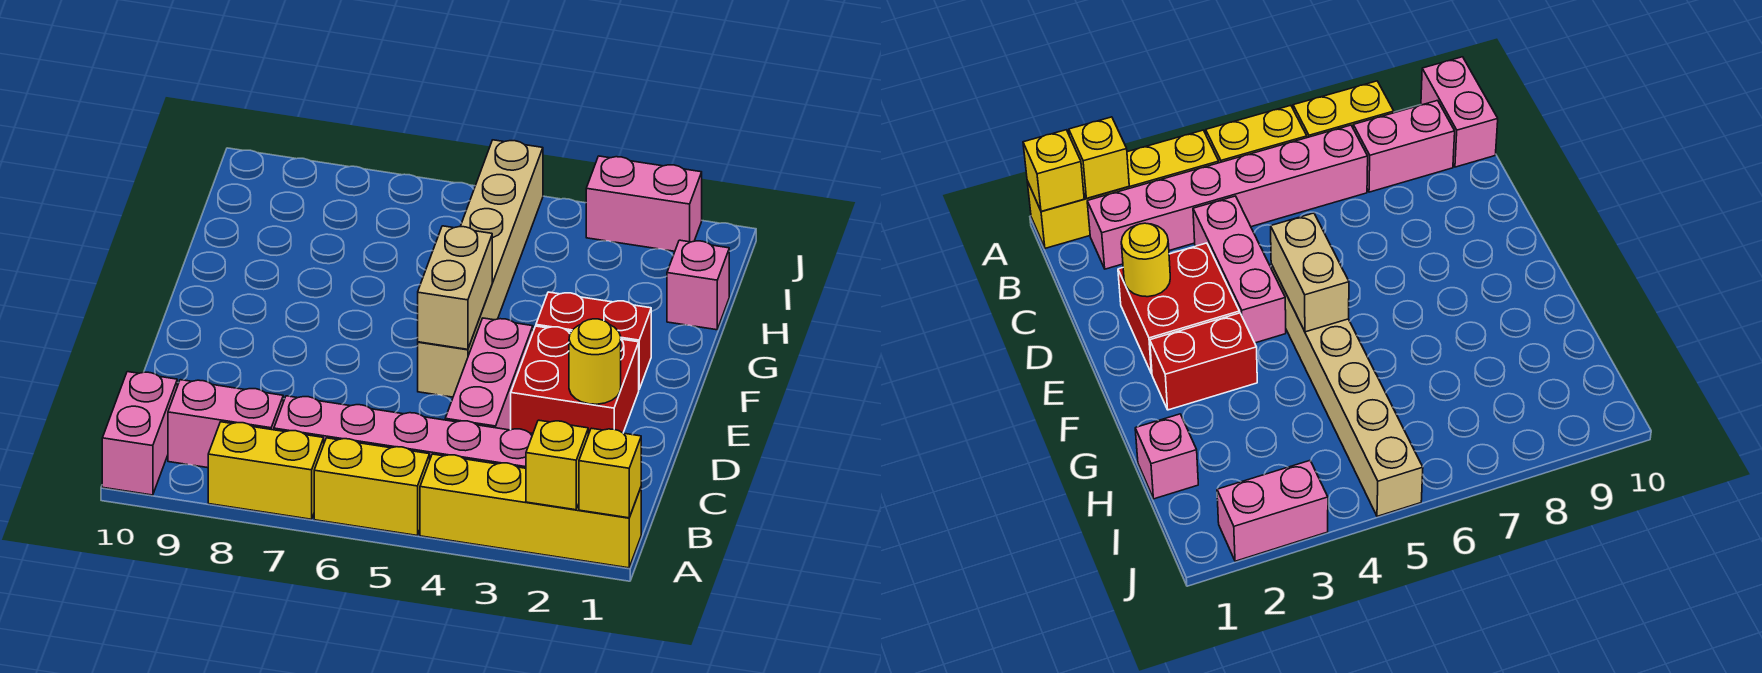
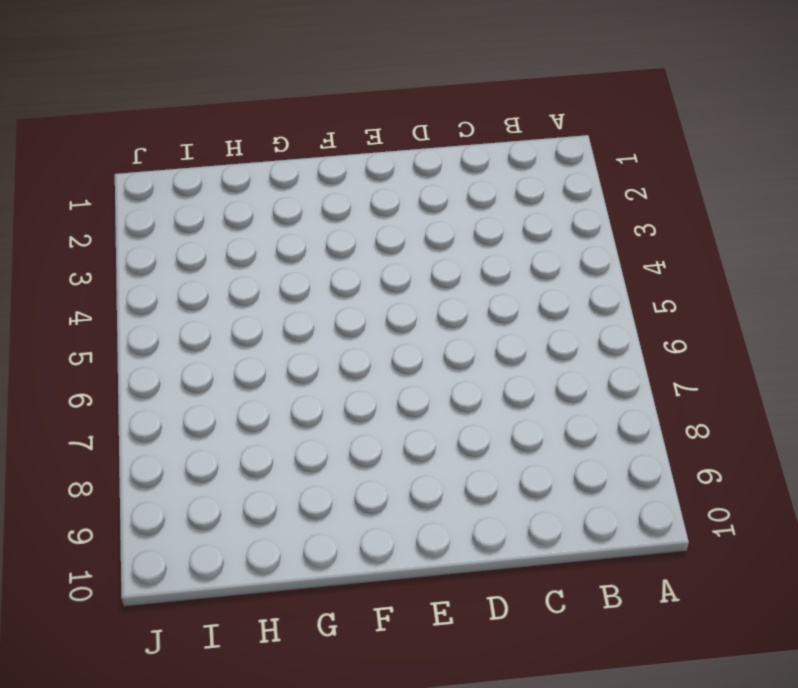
none -> yellow 1x4 brick [420,454,641,568]
none -> yellow 1x2 brick [314,438,430,535]
none -> yellow 1x2 brick [208,422,324,519]

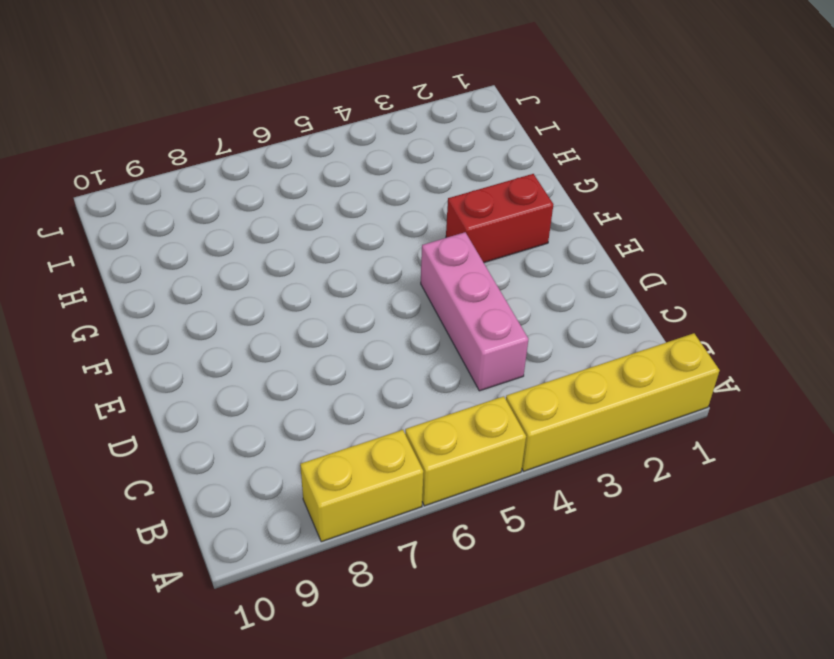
none -> pink 1x2 brick [102,372,177,495]
none -> pink 1x6 brick [274,396,533,468]
none -> pink 1x2 brick [168,380,283,468]

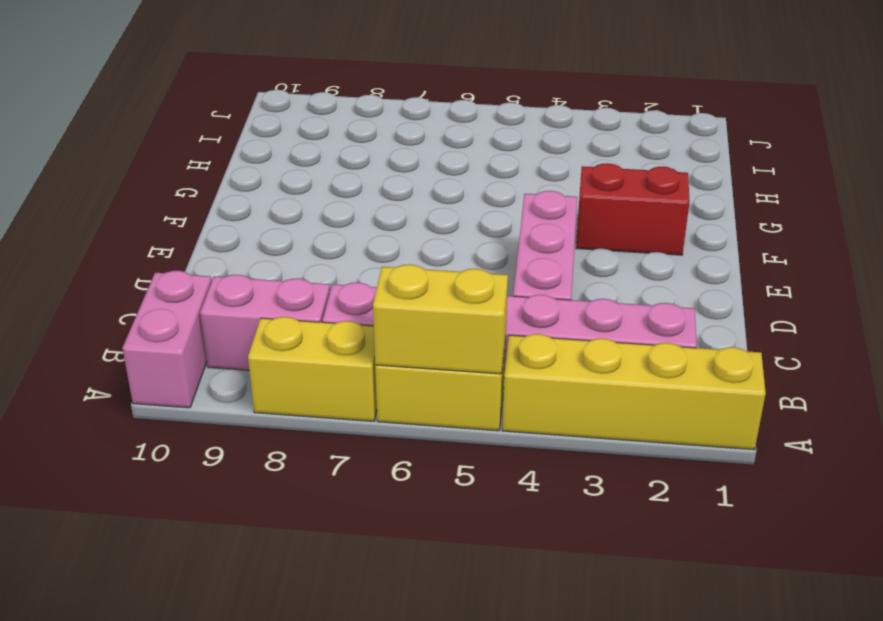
yellow 1x2 brick [373,264,508,374] -> none
none -> red 2x2 brick [511,326,639,435]
none -> tan 1x6 brick [418,140,543,397]
none -> pink 1x1 brick [667,240,729,330]

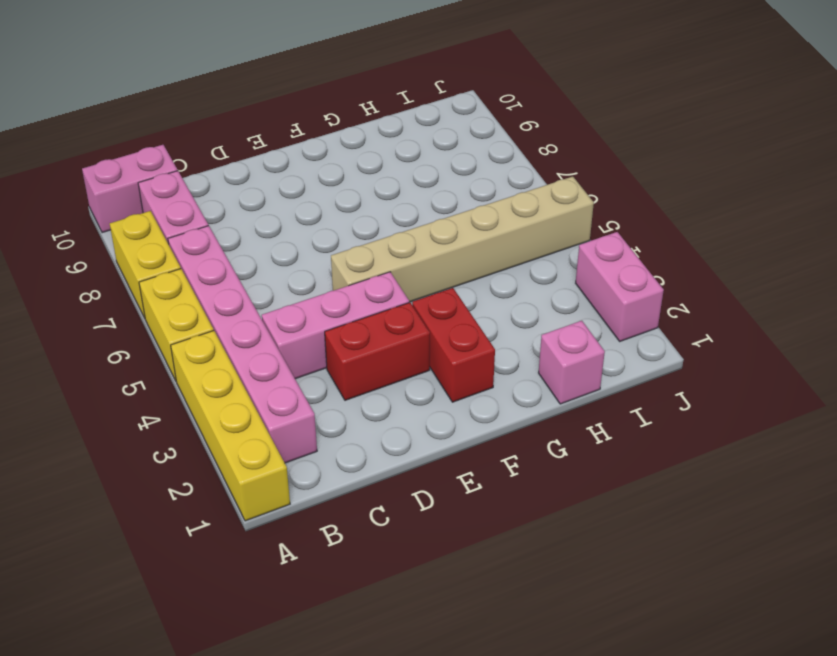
red 1x2 brick [325,302,430,400] -> red 2x2 brick [511,326,639,435]
none -> yellow 1x1 brick [579,428,641,518]
none -> yellow 1x1 brick [526,420,588,510]
none -> yellow 1x1 round brick [569,319,621,404]

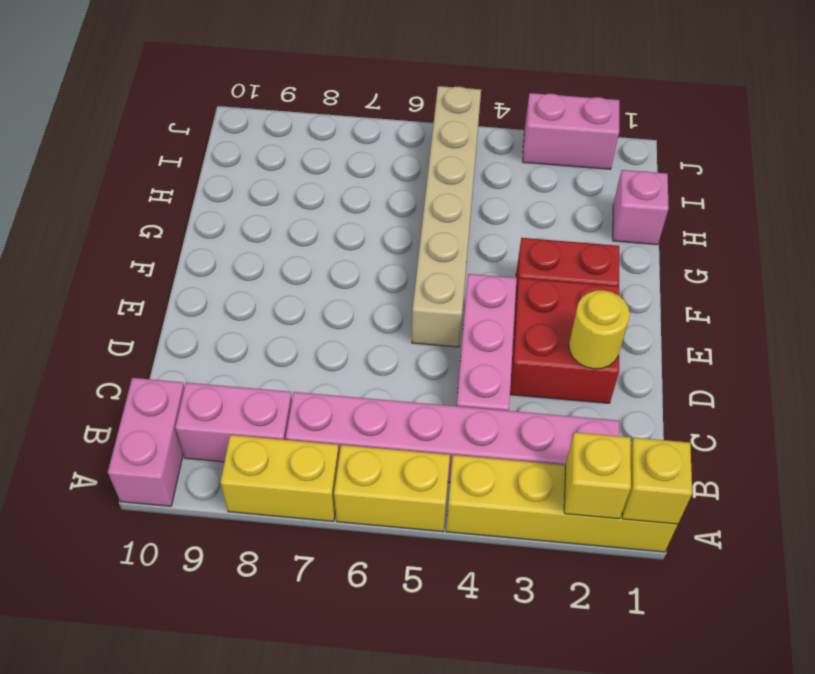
none -> tan 1x2 brick [418,226,492,349]

